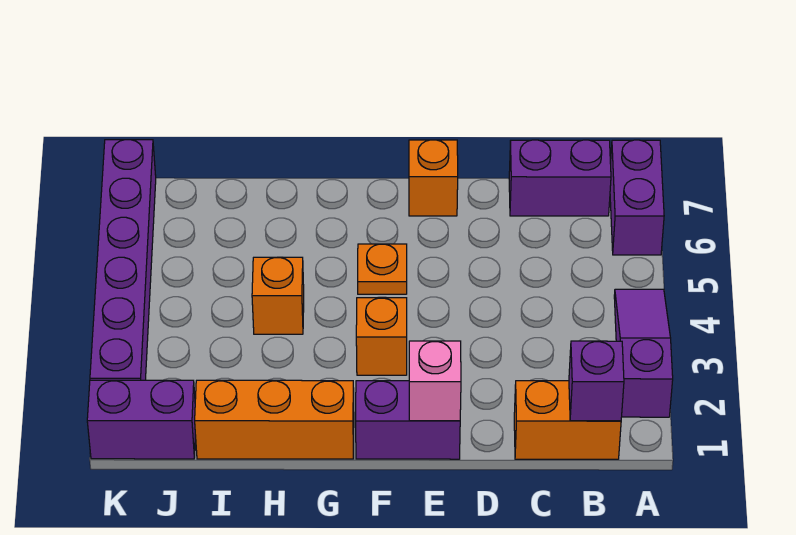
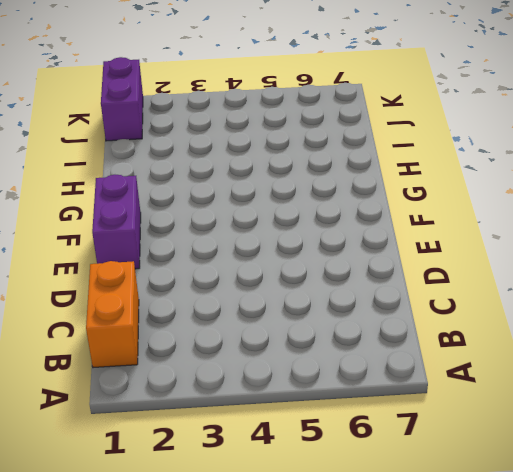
none -> purple 1x3 slope [614,289,673,417]
none -> purple 1x2 brick [610,140,664,255]
none -> purple 1x2 brick [509,140,611,216]

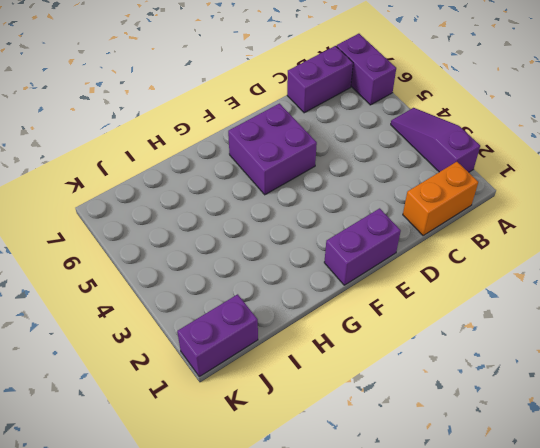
purple 2x2 brick [228,104,317,195] -> orange 1x1 plate [358,244,407,294]
none -> orange 1x1 brick [409,140,458,216]
none -> orange 1x1 brick [356,298,407,375]
none -> orange 1x3 brick [195,380,354,459]

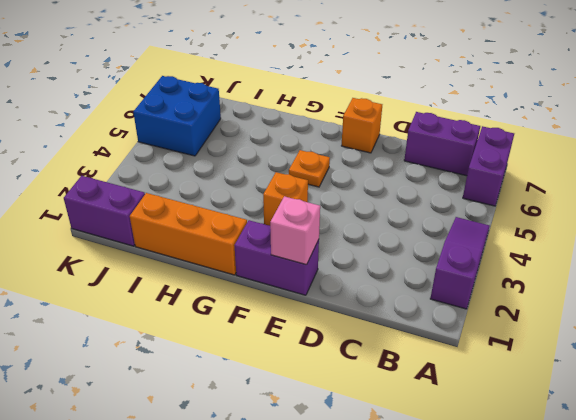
blue 2x2 brick [133,76,221,156] -> purple 1x6 brick [90,140,156,380]
none -> orange 1x2 brick [514,381,621,459]
none -> orange 1x1 brick [252,257,304,334]
none -> purple 1x1 brick [569,341,624,421]

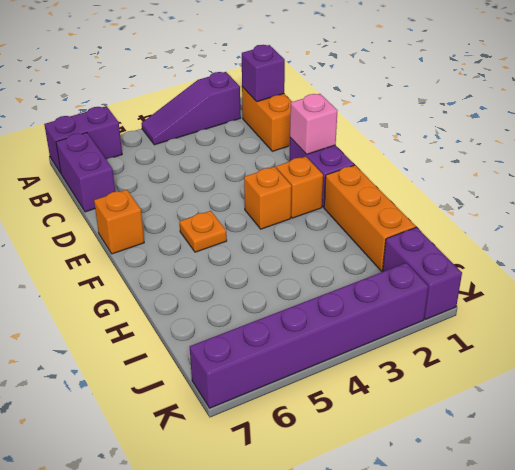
orange 1x1 brick [276,156,323,218] -> orange 1x1 brick moved to [252,257,304,334]

